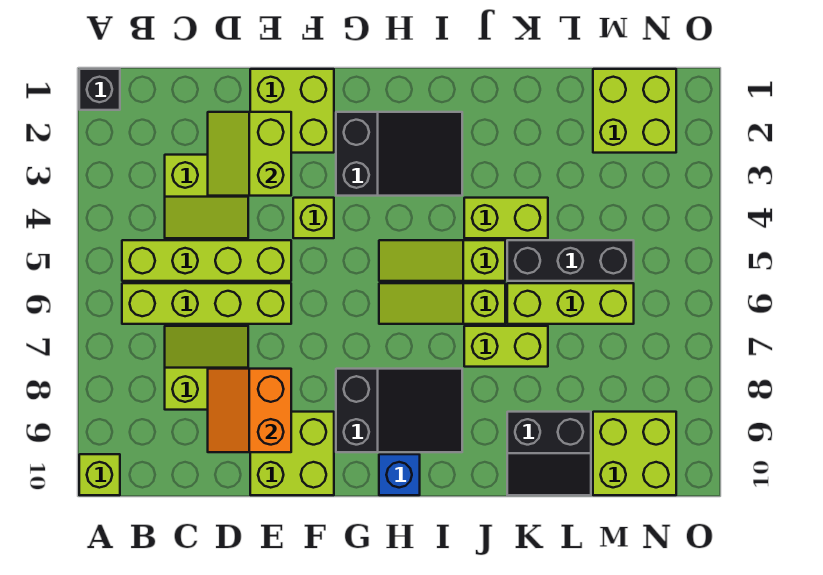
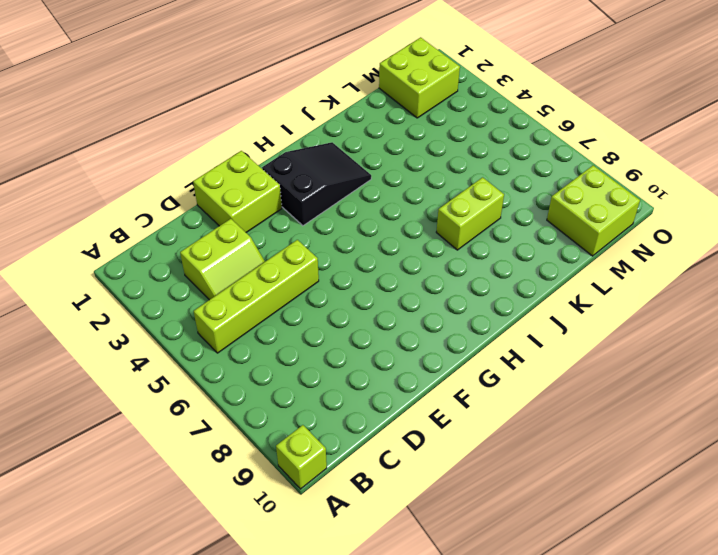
none -> black 1x1 brick [79,69,120,110]
none -> lime 1x4 brick [122,283,291,324]
none -> lime 2x2 slope [165,326,248,410]

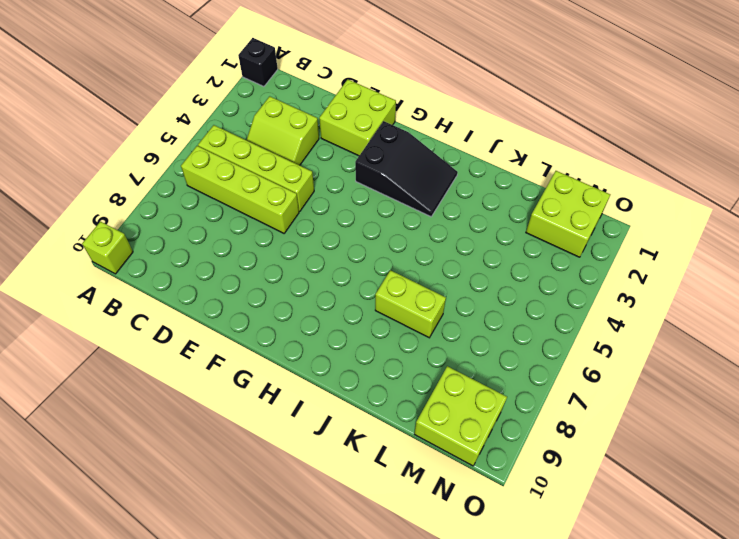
none -> lime 2x2 slope [165,326,248,410]
none -> lime 2x2 brick [250,412,334,495]
none -> lime 1x1 brick [293,198,334,238]

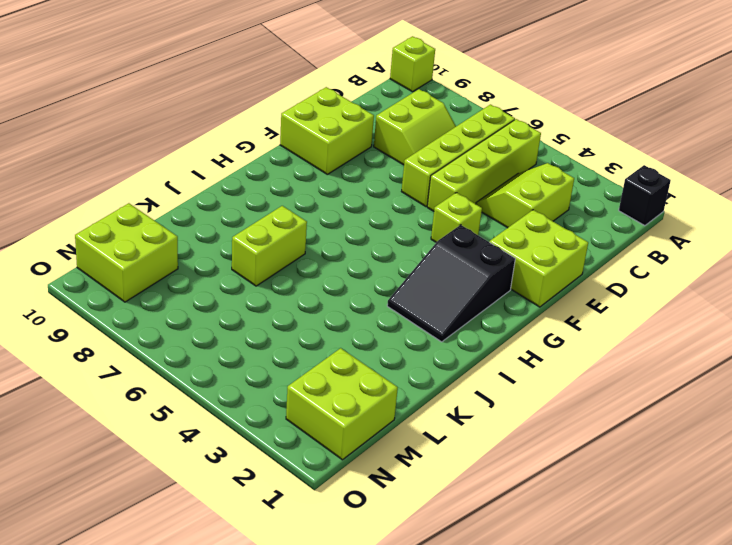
none -> black 2x3 slope [336,369,462,452]
none -> lime 1x3 slope [379,240,505,281]
none -> lime 1x3 slope [379,283,505,324]

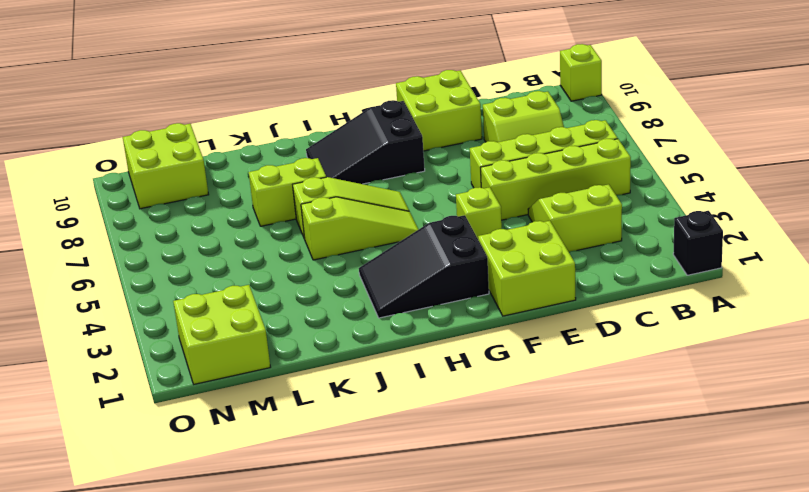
none -> blue 1x1 brick [379,454,420,495]
none -> lime 1x2 brick [464,198,548,238]
none -> black 1x3 brick [507,240,634,281]

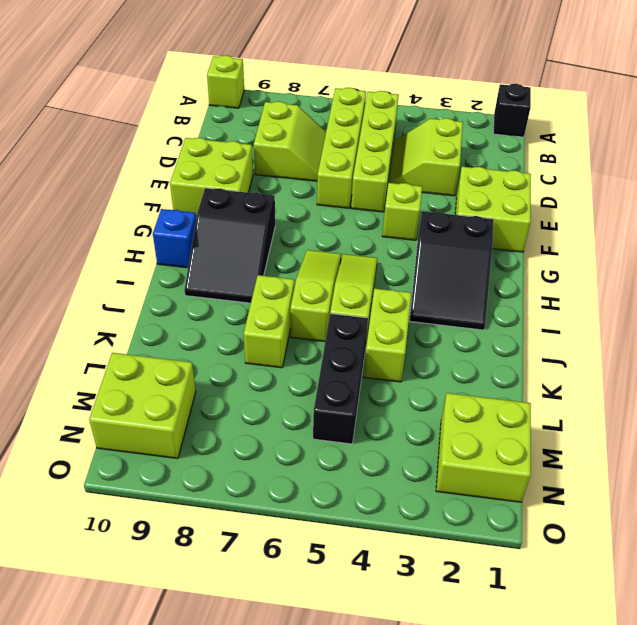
none -> lime 1x3 brick [507,283,634,324]
none -> black 2x2 slope [507,412,591,495]
none -> lime 2x2 slope [208,112,291,196]

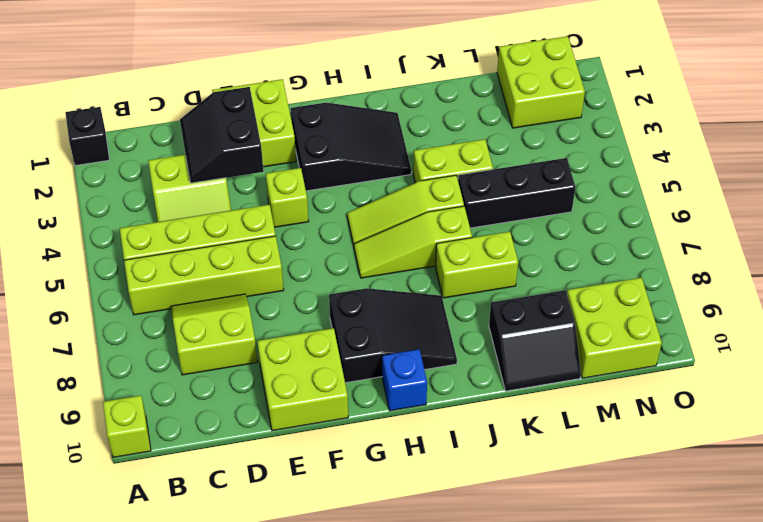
black 2x2 slope [180,87,263,183] -> lime 2x2 slope [208,112,291,196]
none -> lime 1x3 brick [507,283,634,324]
none -> orange 2x2 slope [208,369,291,452]

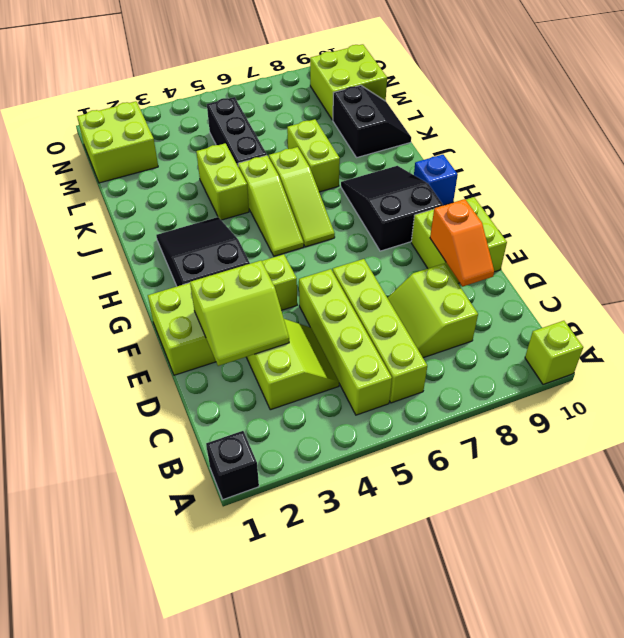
orange 1x2 slope [430,199,494,287] -> orange 2x2 slope [208,369,291,452]
none -> lime 1x3 brick [507,283,634,324]

